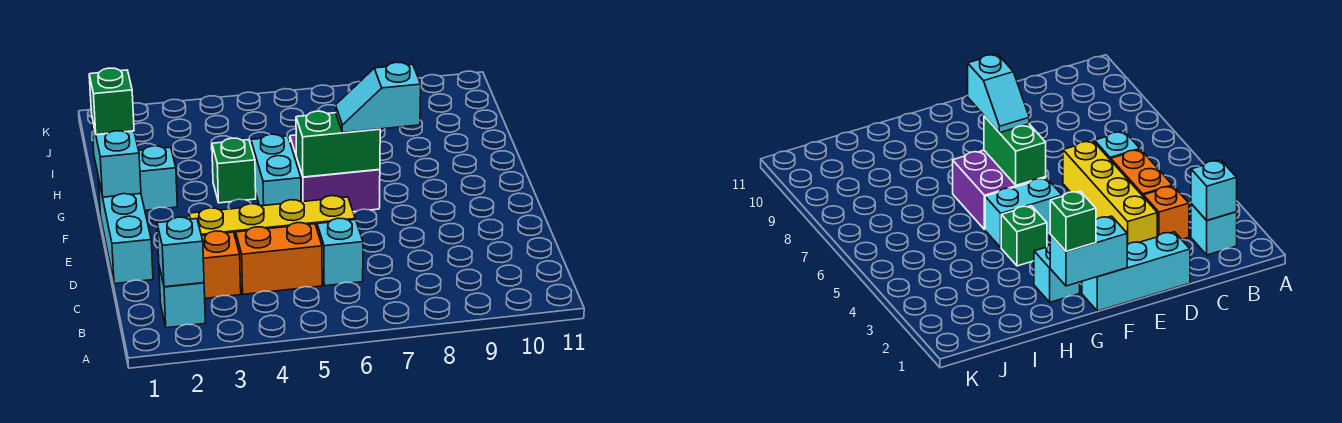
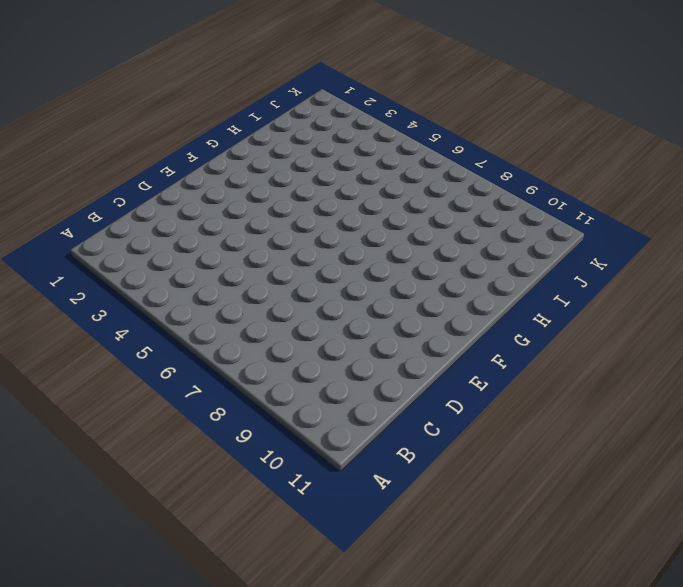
none -> cyan 1x1 brick [159,267,205,328]
none -> orange 1x1 brick [202,231,241,298]
none -> orange 1x2 brick [236,223,322,294]

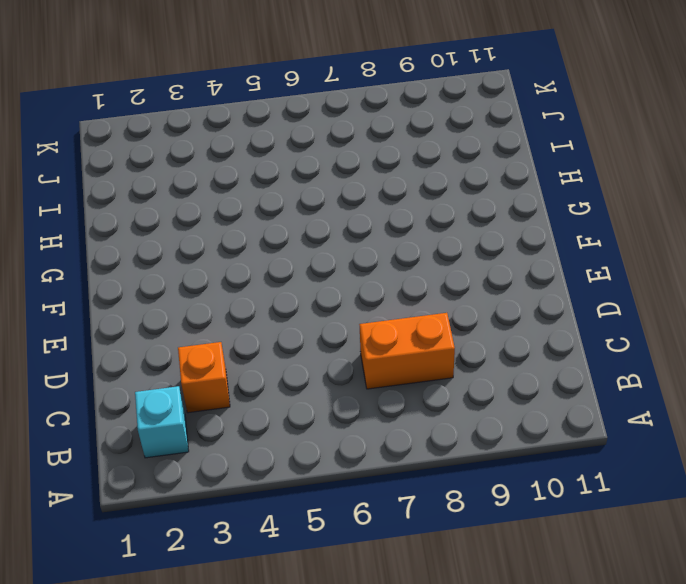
orange 1x2 brick [359,313,455,389] -> orange 1x2 brick moved to [236,223,322,294]
none -> cyan 1x1 brick [317,218,363,286]
none -> cyan 1x3 brick [98,178,153,284]
none -> yellow 1x4 brick [189,196,355,239]

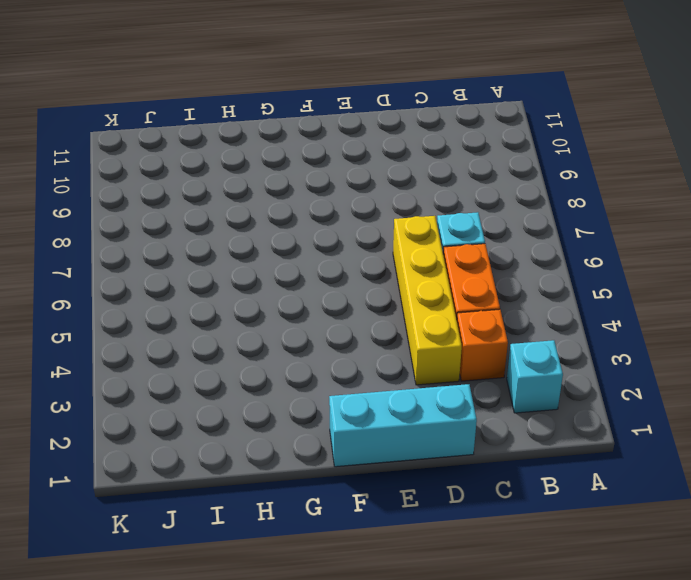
none -> cyan 1x2 brick [251,134,301,206]
none -> purple 2x2 brick [290,135,380,212]
none -> cyan 1x1 brick [139,146,177,210]

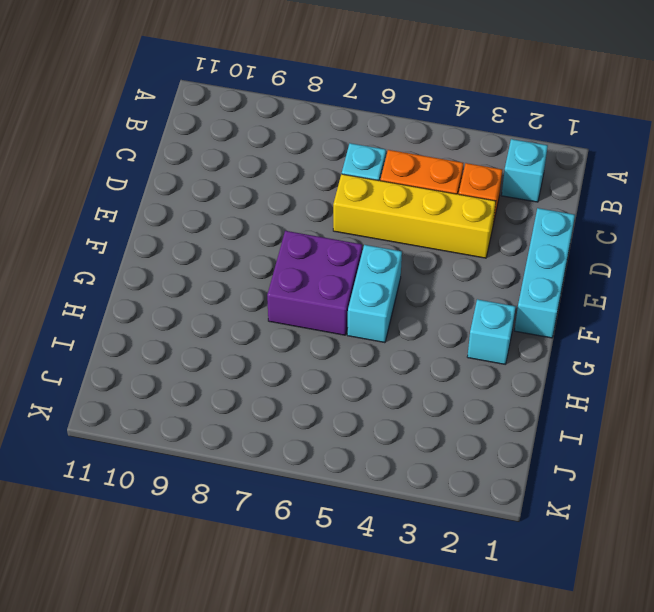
none -> green 1x1 brick [212,138,256,203]
none -> cyan 1x1 brick [157,217,204,287]
none -> cyan 1x2 brick [92,119,141,197]

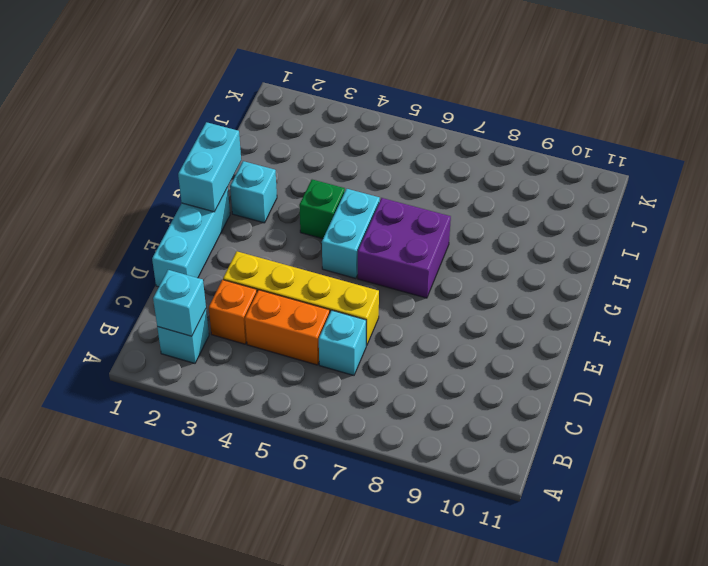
none -> green 1x2 brick [296,111,380,177]
none -> cyan 1x2 slope [336,62,421,133]
none -> green 1x1 brick [89,68,134,135]

